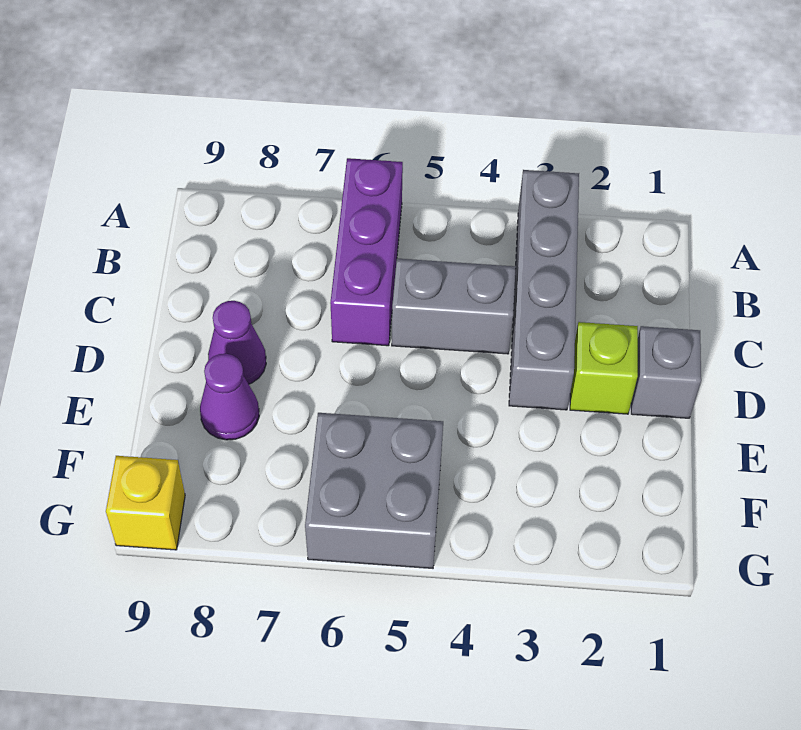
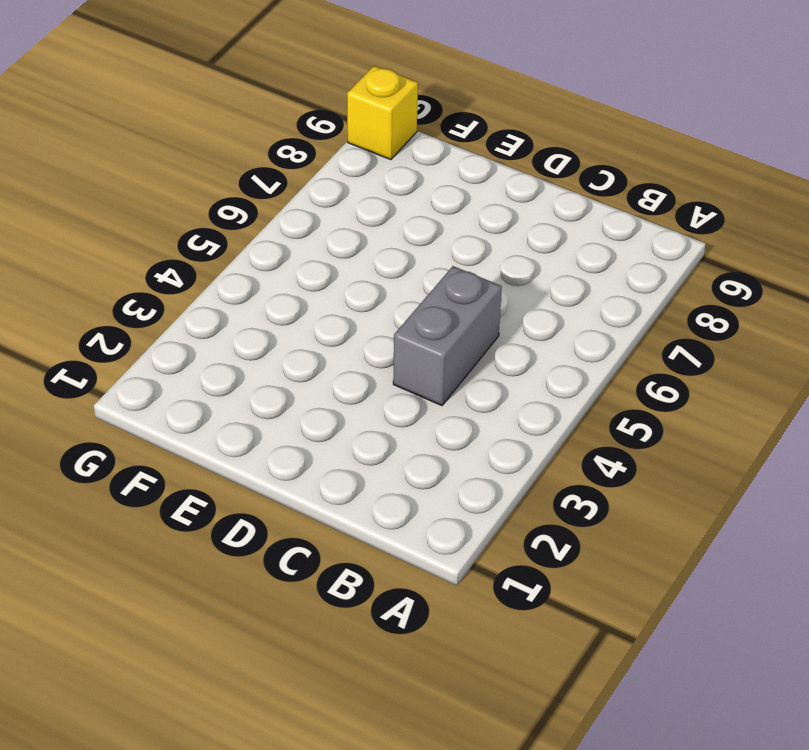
none -> grey 1x4 brick [509,170,579,410]
none -> purple 1x3 brick [330,158,403,346]

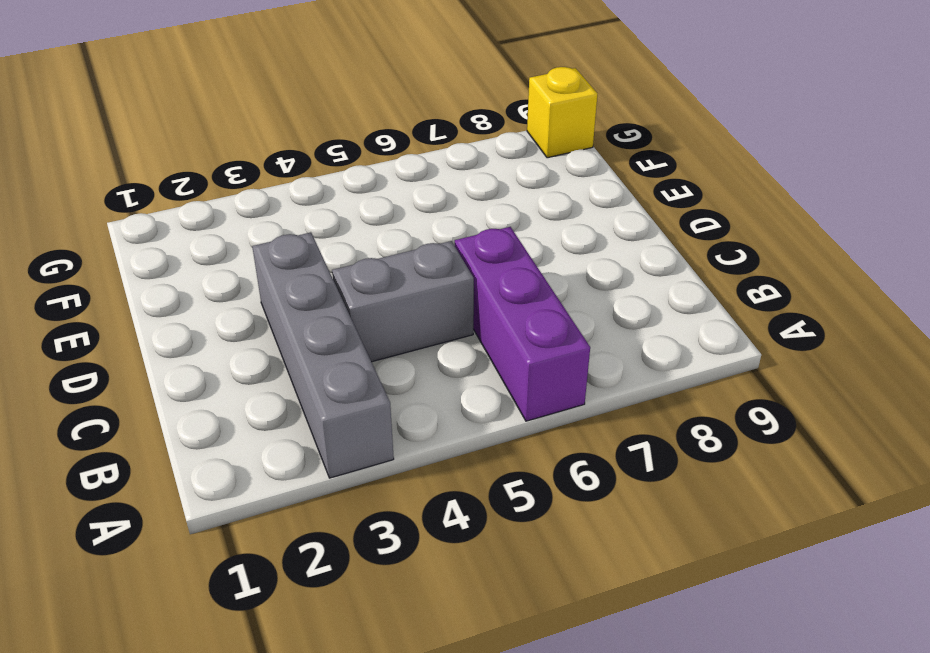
none -> grey 1x1 brick [631,326,701,418]
none -> lime 1x1 brick [570,322,638,414]

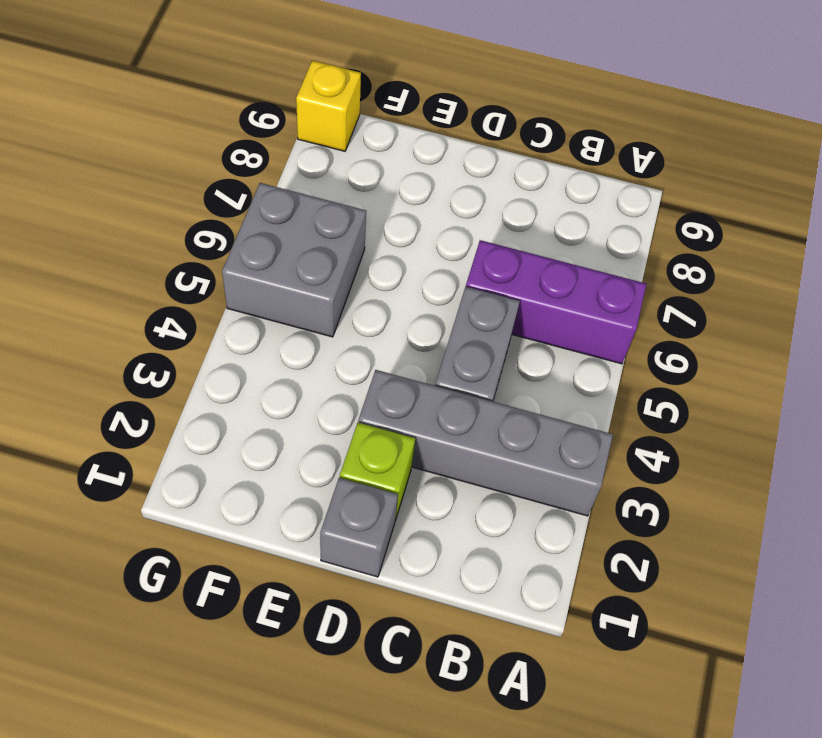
none -> purple 1x1 cone [208,301,266,384]
none -> purple 1x1 cone [200,354,259,440]

